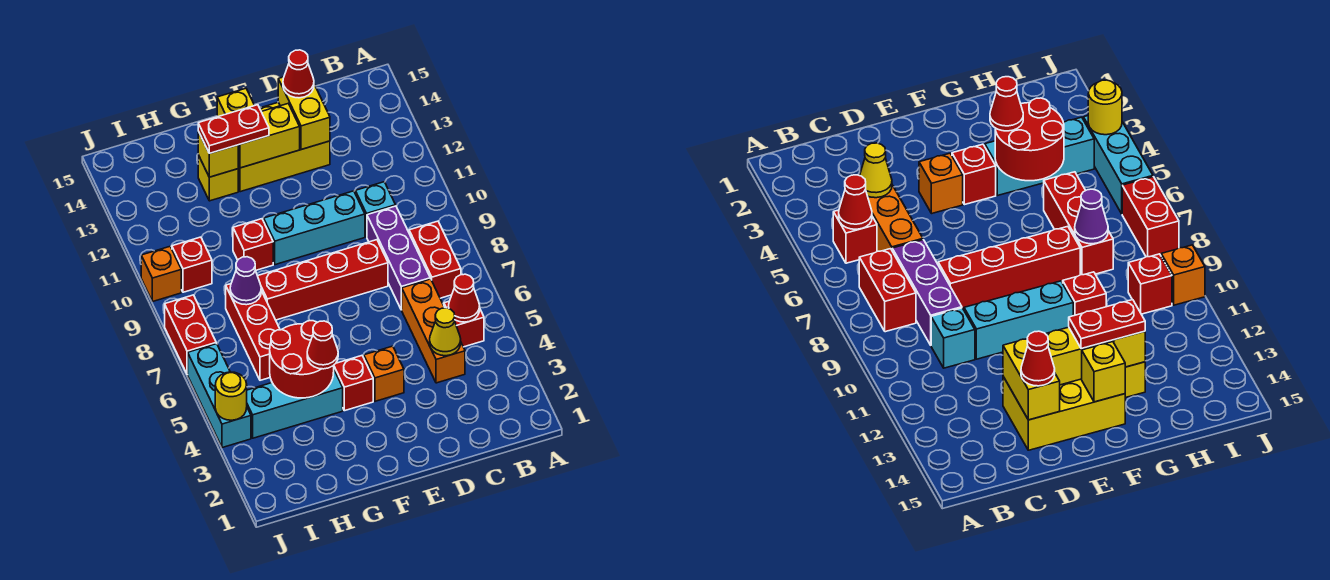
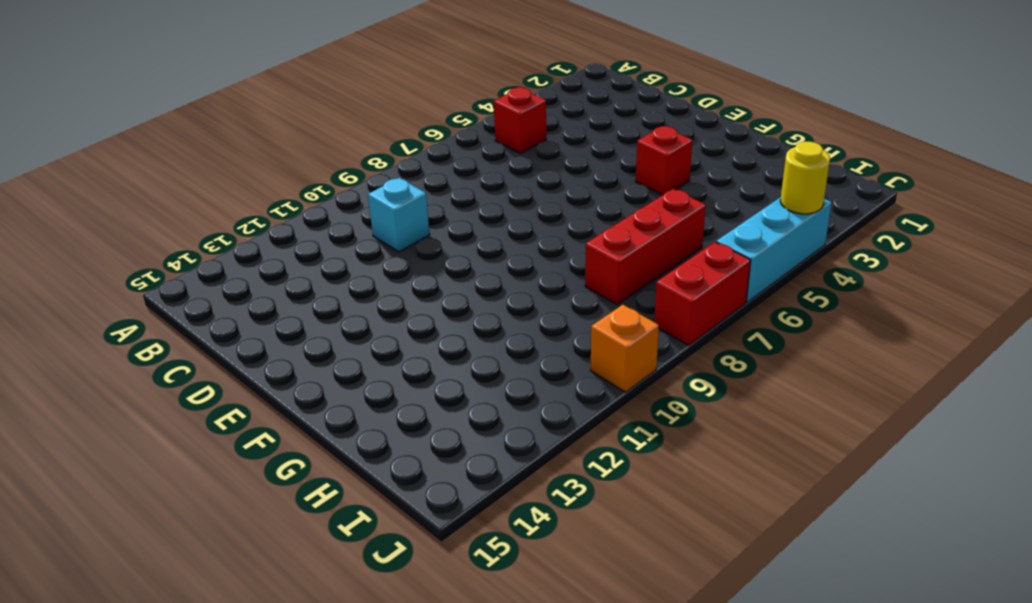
none -> red 1x2 brick [409,221,461,298]
none -> orange 1x3 brick [402,279,465,383]
none -> purple 1x3 brick [367,206,430,310]
none -> red 1x4 brick [258,240,388,320]

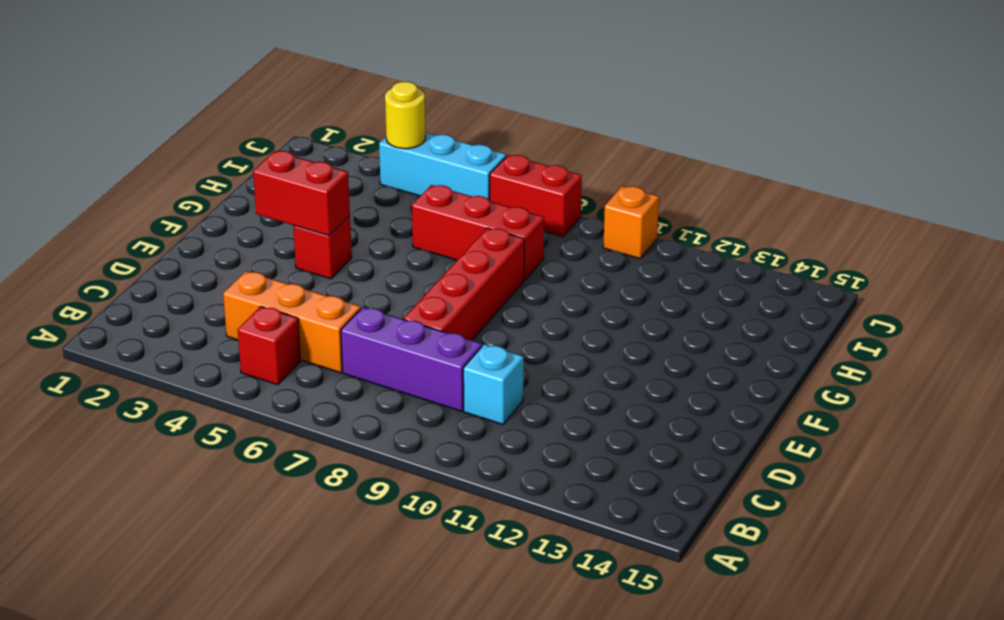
red 1x2 brick [253,151,350,236] -> red 1x2 brick moved to [409,221,461,298]
none -> cyan 1x3 brick [264,191,365,265]
none -> yellow 2x3 brick [238,102,330,192]
none -> orange 1x1 brick [364,346,404,401]
none -> cyan 1x3 brick [247,370,343,438]

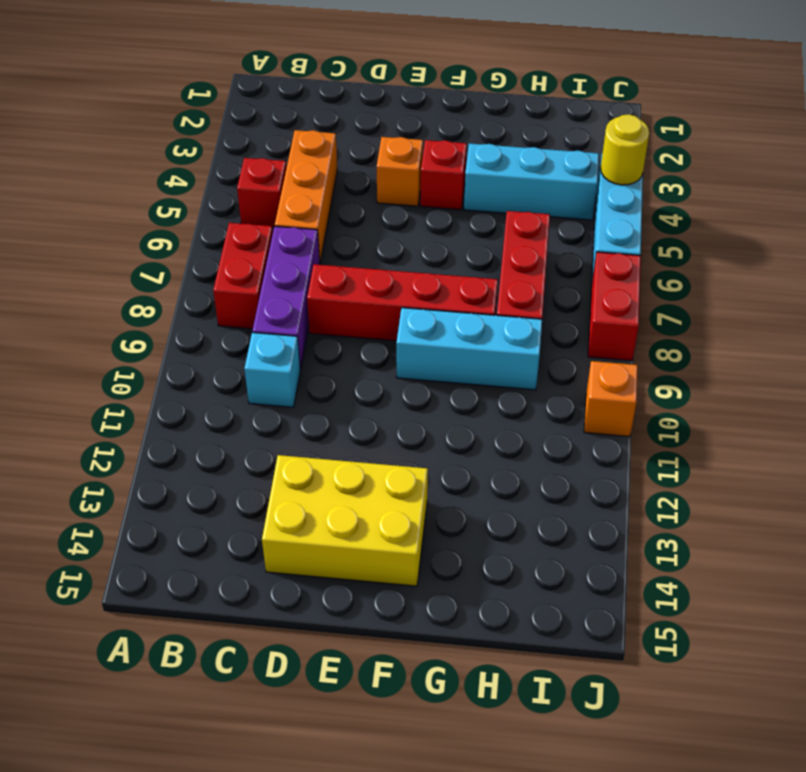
cyan 1x3 brick [396,308,542,390] -> cyan 1x3 brick moved to [264,191,365,265]
none -> red 1x1 brick [233,219,273,270]
none -> yellow 1x1 brick [198,155,238,201]
none -> red 1x1 brick [172,237,212,292]
none -> red 1x1 cone [448,274,480,322]

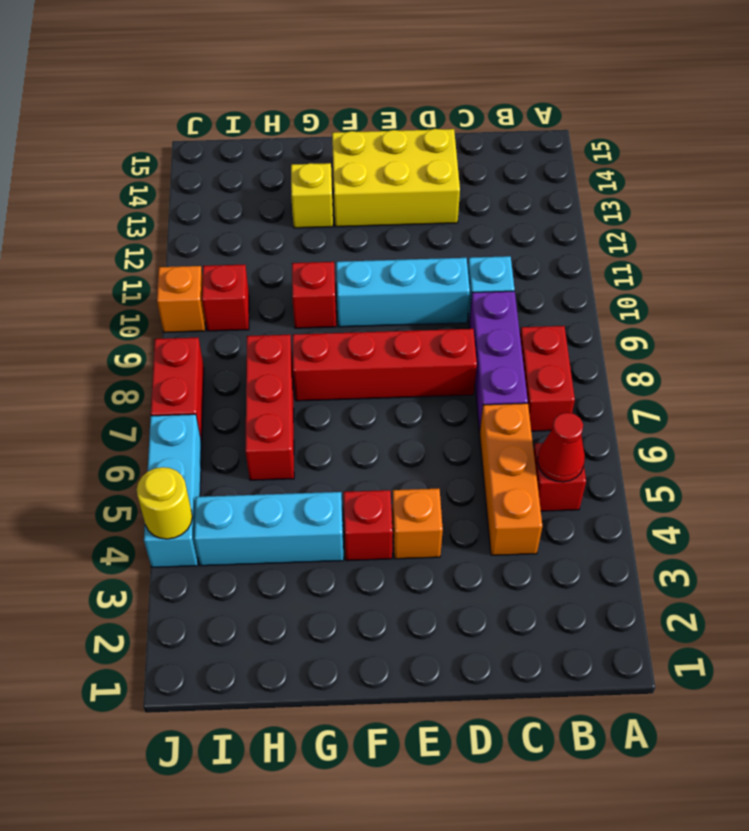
none -> yellow 1x1 cone [430,308,461,356]
none -> yellow 1x2 brick [278,77,330,150]
none -> yellow 1x2 brick [238,104,300,168]
none -> yellow 1x1 brick [217,88,255,117]

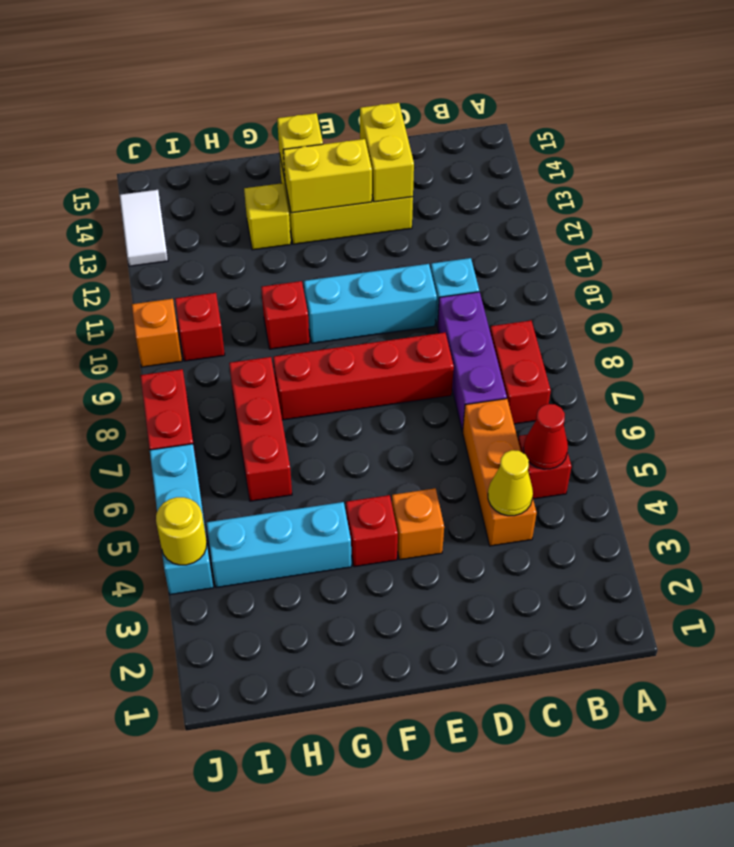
white 1x2 tile [120,190,168,266] -> none
none -> red 2x2 round brick [270,321,334,398]
none -> yellow 1x1 brick [198,131,238,177]
none -> purple 1x1 cone [230,257,261,305]
none -> red 1x1 cone [283,50,314,98]

